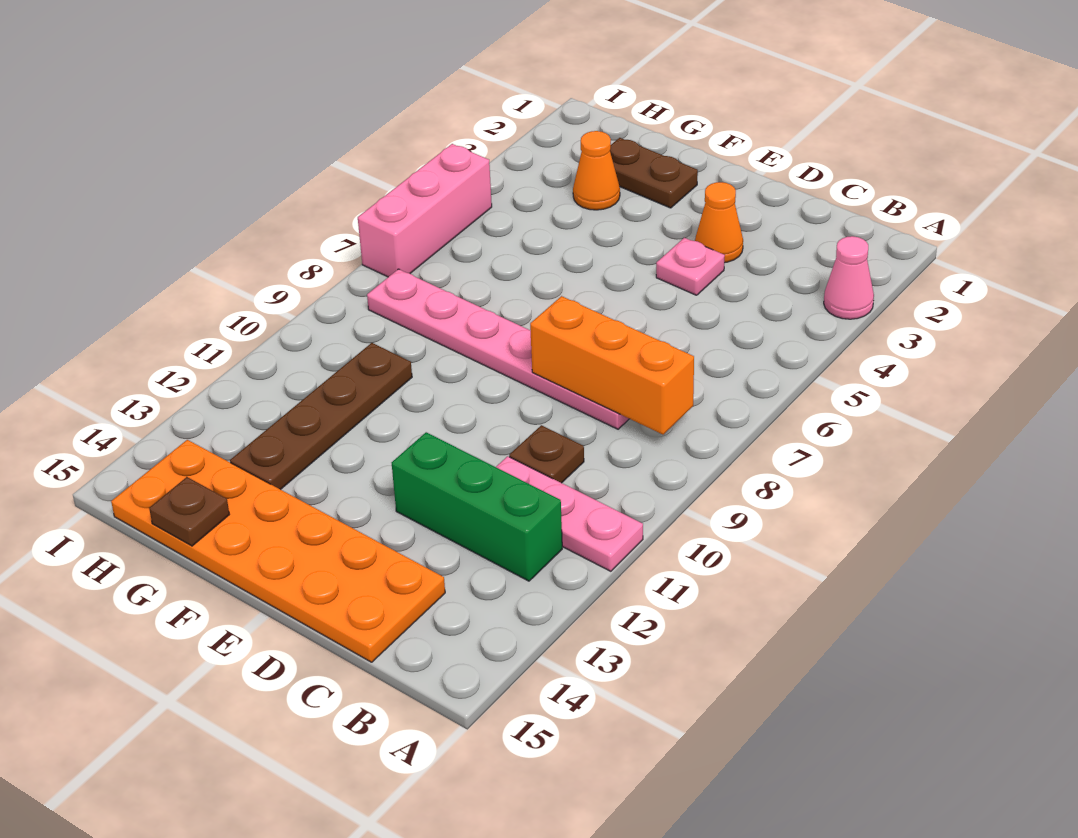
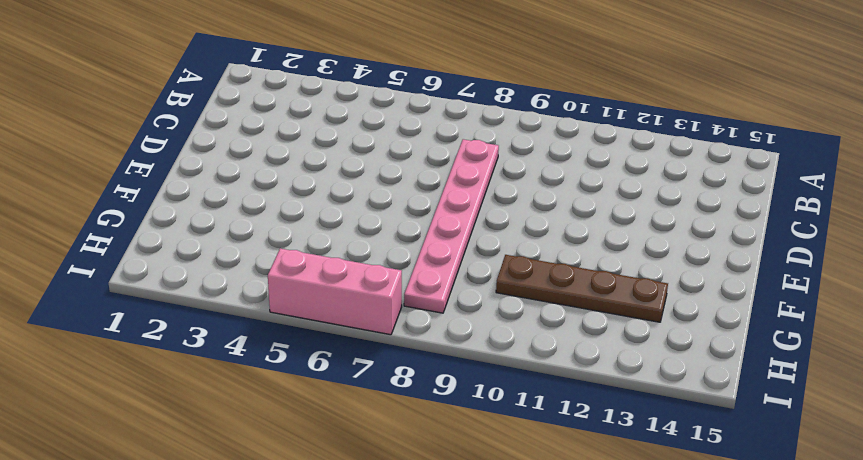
none -> pink 1x1 cone [824,236,874,319]
none -> pink 1x3 plate [496,456,643,571]
none -> green 1x3 brick [392,432,562,581]

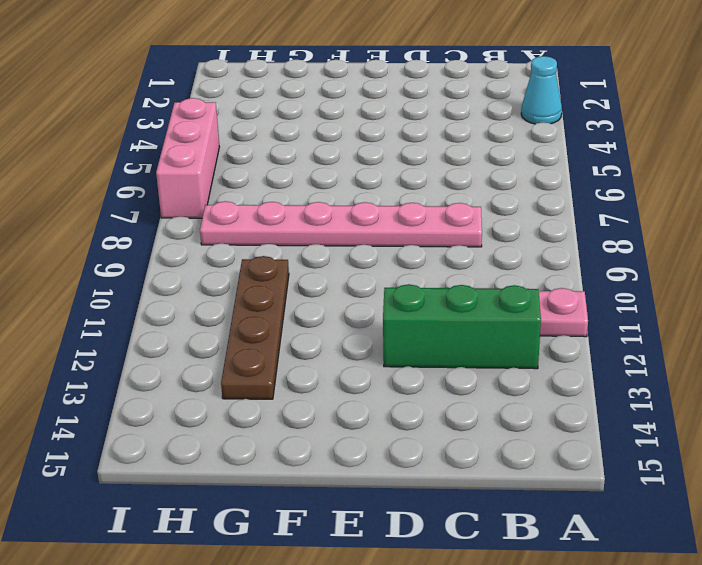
cyan 1x1 cone [521,56,562,124] -> pink 1x1 cone [824,236,874,319]
none -> brown 1x1 plate [509,425,584,483]
none -> orange 2x6 plate [111,440,445,662]
none -> orange 1x1 cone [695,182,743,263]

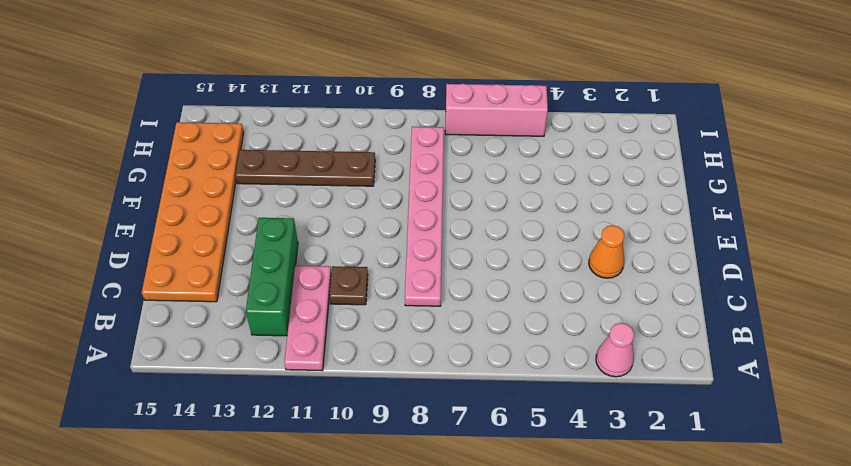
none -> pink 1x1 plate [656,238,725,295]
none -> brown 1x2 plate [610,138,698,208]
none -> orange 1x1 cone [573,131,620,210]

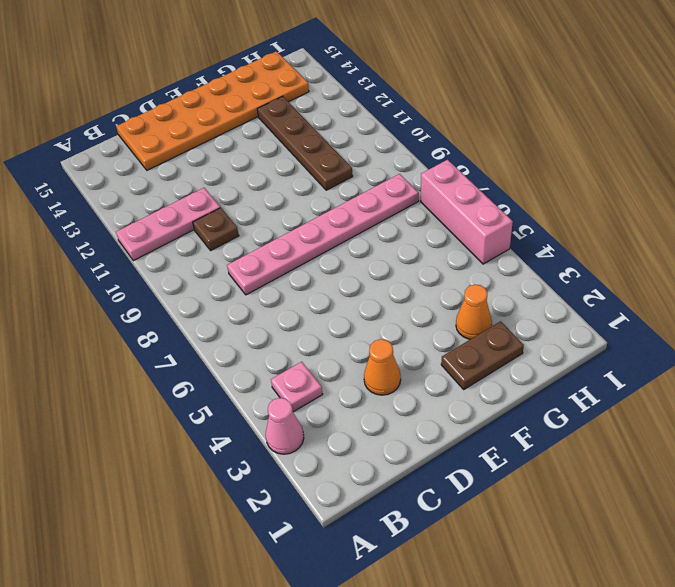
pink 1x1 plate [271,362,323,412] -> pink 1x1 plate moved to [656,238,725,295]
none -> green 1x3 brick [392,432,562,581]
none -> orange 1x3 brick [530,296,694,434]
none -> brown 1x1 plate [149,477,229,546]

